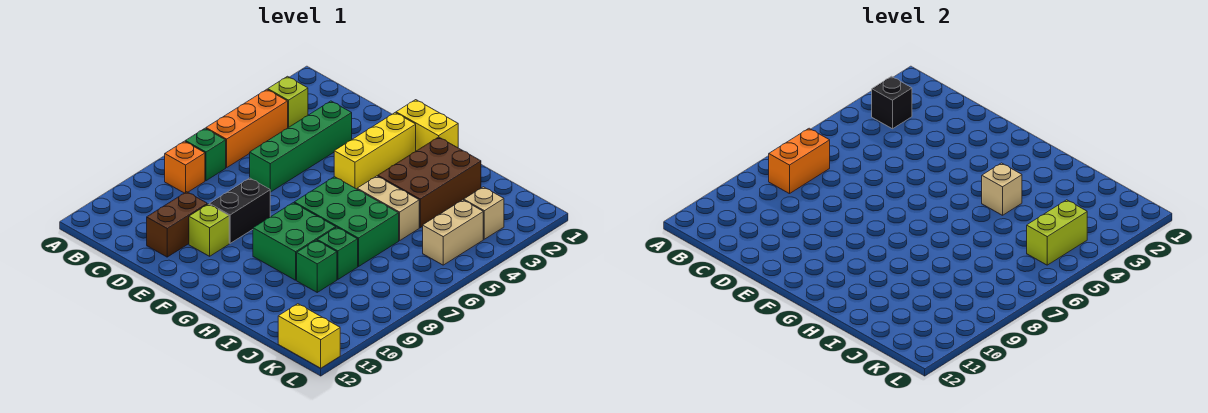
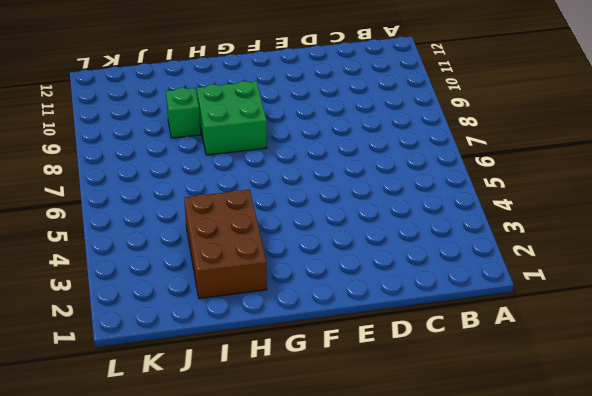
none -> lime 1x1 brick [268,76,308,128]
none -> orange 1x3 brick [206,89,288,168]
none -> green 1x1 brick [185,128,226,181]

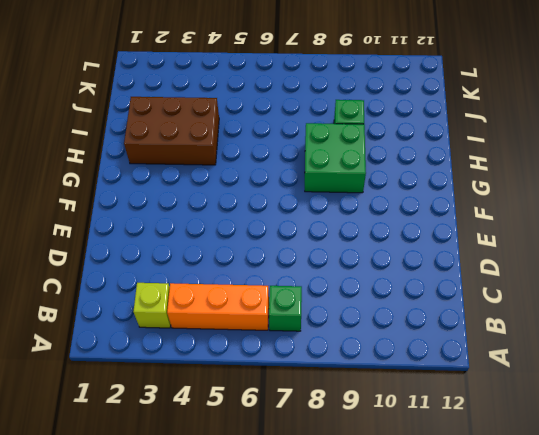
none -> orange 1x1 brick [165,141,205,193]
none -> green 1x4 brick [250,101,352,192]
none -> brown 1x2 brick [147,192,207,257]

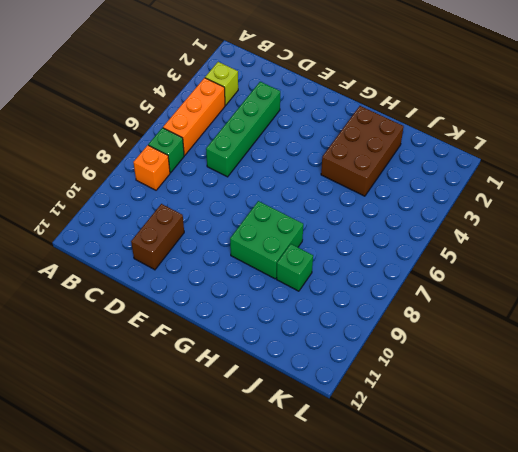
none -> black 1x2 brick [209,178,270,243]
none -> lime 1x1 brick [189,204,229,256]
none -> yellow 1x2 brick [396,100,458,151]

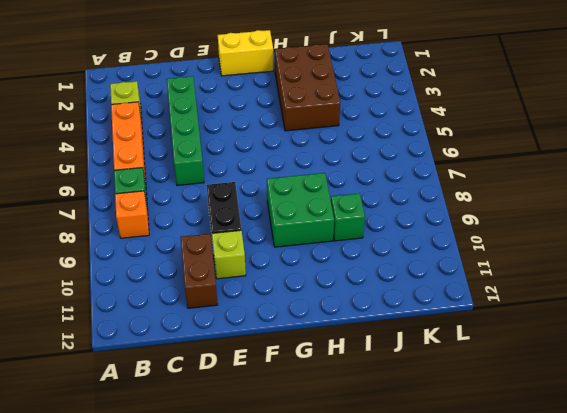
none -> yellow 1x3 brick [334,113,416,189]
none -> green 2x3 brick [294,177,399,267]
none -> tan 1x2 brick [357,176,419,241]

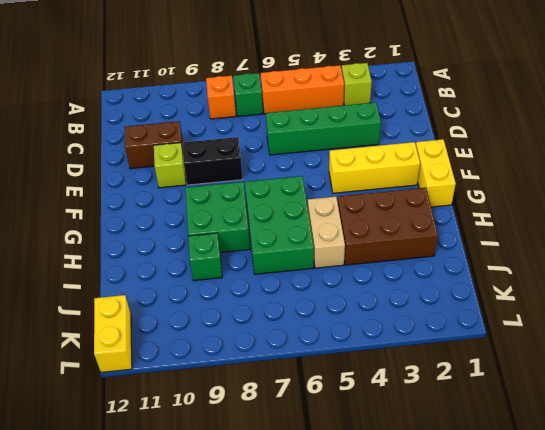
none -> green 1x1 brick [317,227,358,280]
none -> tan 1x1 brick [464,187,504,239]
none -> tan 1x2 brick [423,200,483,265]

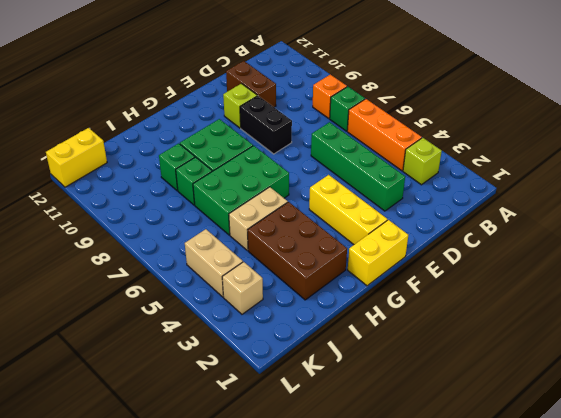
none -> black 1x1 brick [872,76,912,129]
none -> orange 1x2 brick [769,128,830,194]
none -> tan 1x1 brick [982,163,1022,215]

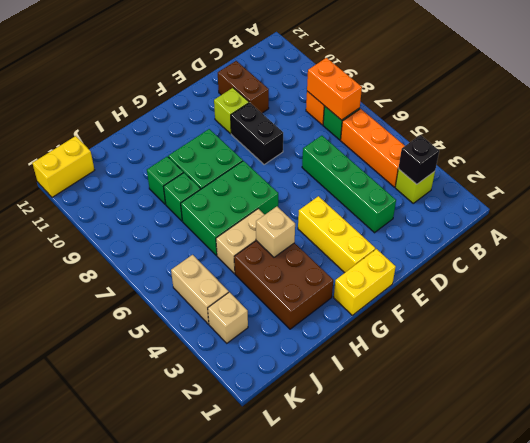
none -> lime 1x2 brick [1027,200,1087,265]

